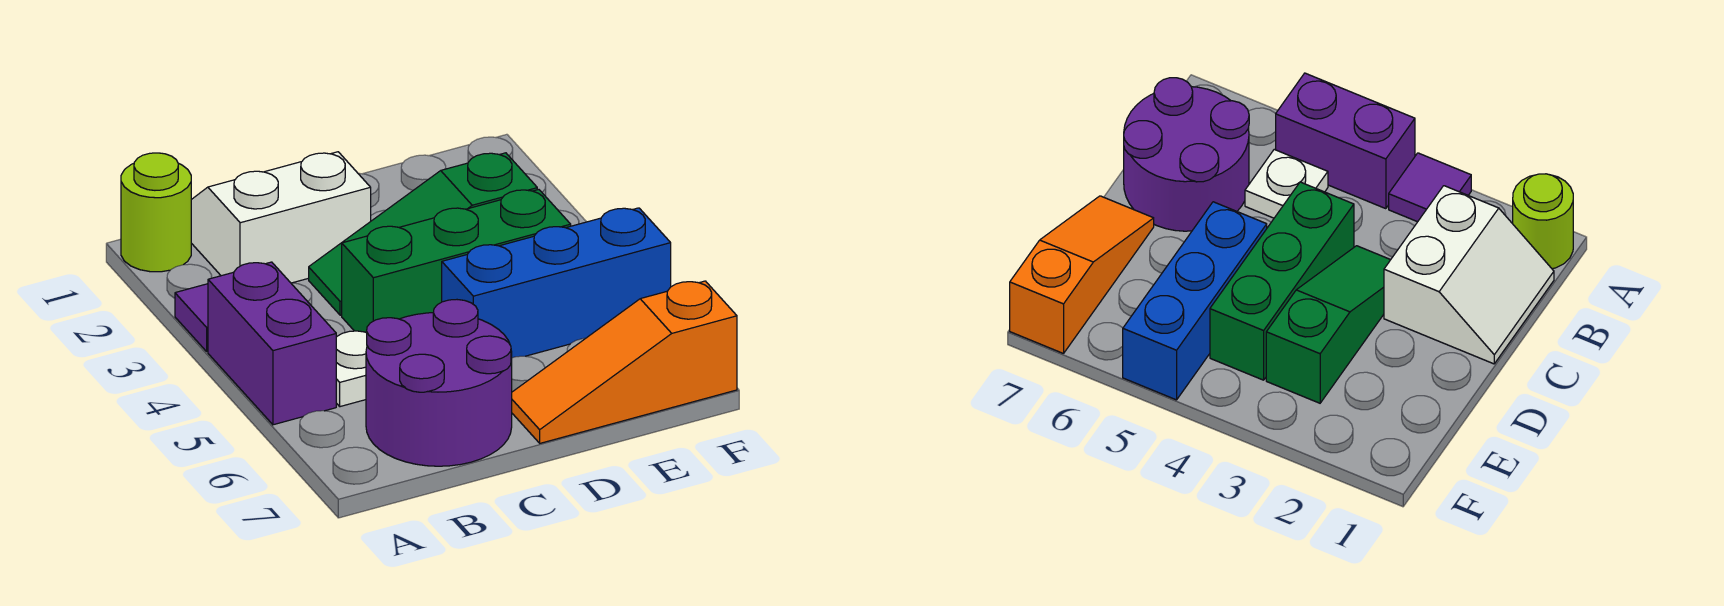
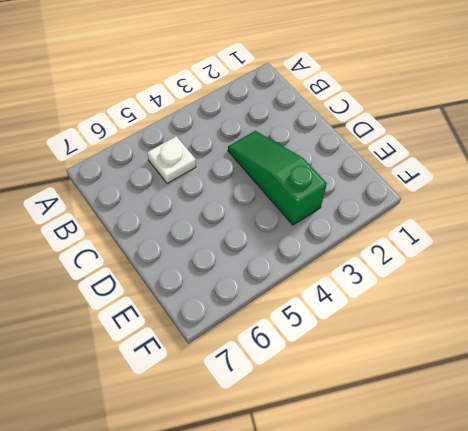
none -> lime 1x1 round brick [121,153,191,272]
none -> purple 1x1 tile [175,284,208,351]

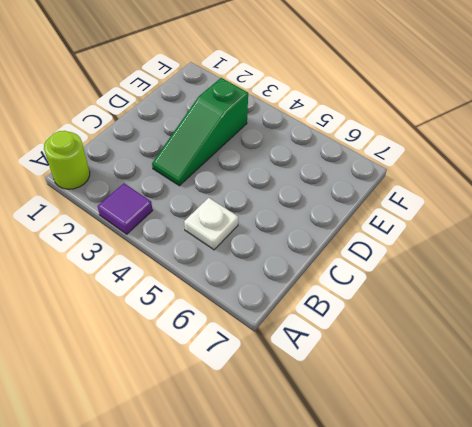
none -> purple 1x2 brick [208,262,336,425]
none -> white 2x2 slope [191,152,371,283]

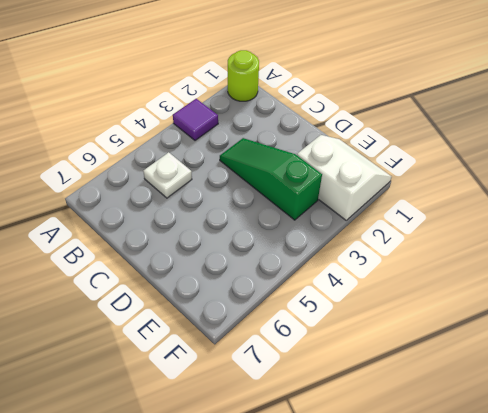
white 2x2 slope [297,135,391,220] -> white 2x2 slope moved to [191,152,371,283]
none -> purple 1x2 brick [208,262,336,425]
none -> purple 2x2 round brick [366,300,512,466]

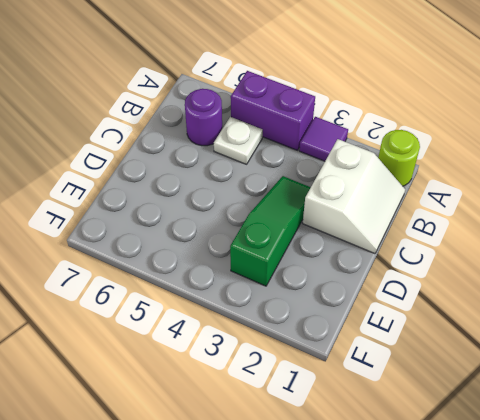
purple 1x1 round brick [185,89,222,146] -> purple 2x2 round brick [366,300,512,466]
none -> green 1x3 brick [342,190,571,332]
none -> blue 1x3 brick [442,208,671,358]

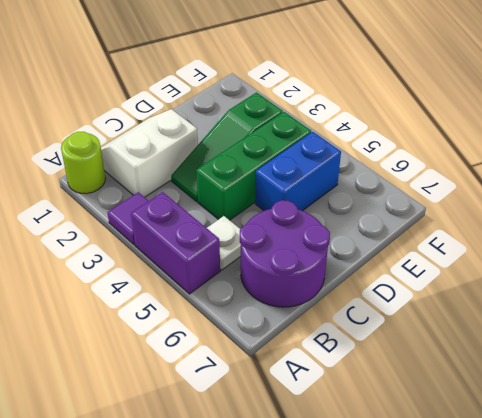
blue 1x2 brick [255,132,341,211] -> blue 1x3 brick [442,208,671,358]
none -> orange 1x3 slope [512,281,737,443]

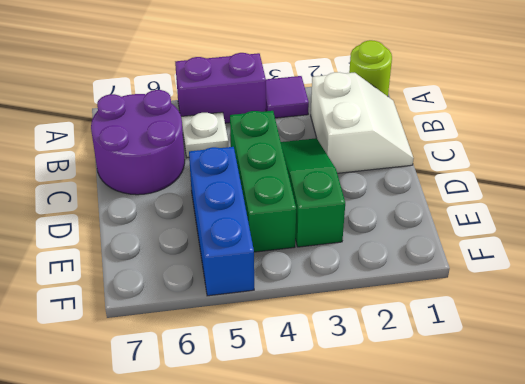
none -> orange 1x3 slope [512,281,737,443]

